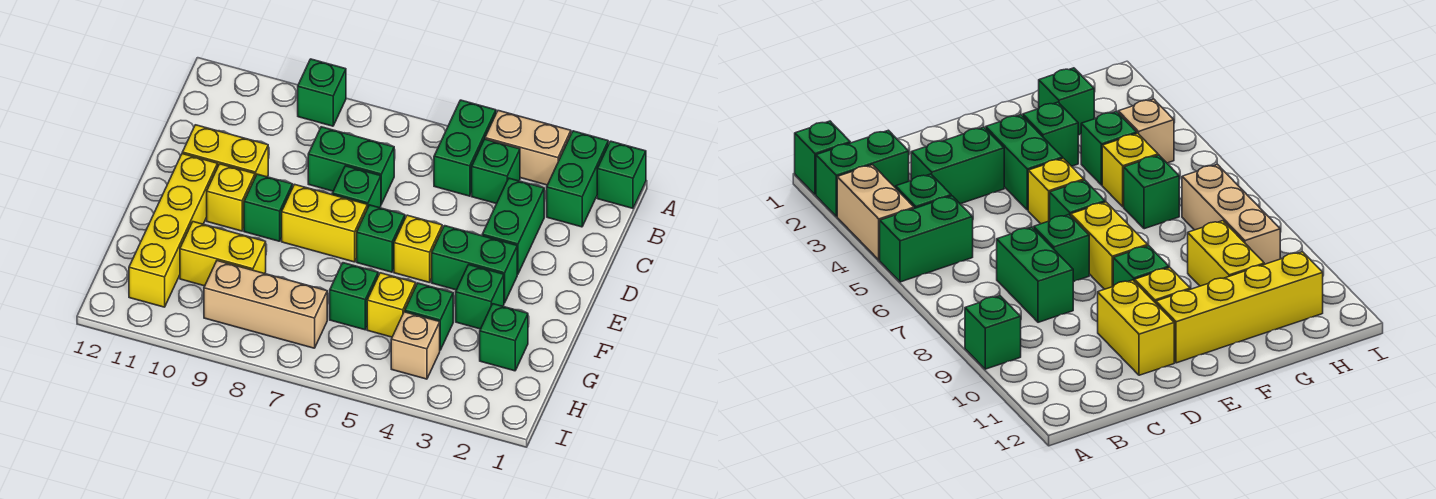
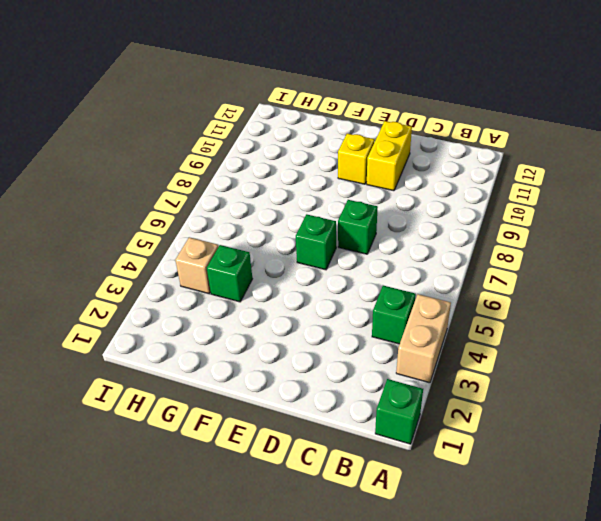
none -> green 1x2 brick [547,131,608,227]
none -> green 1x2 brick [434,100,496,196]
none -> green 1x1 brick [298,59,346,126]

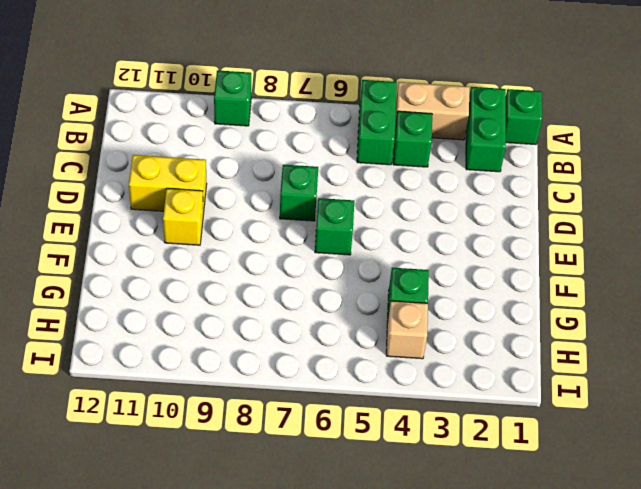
none -> green 1x2 brick [482,178,544,274]
none -> green 1x2 brick [308,127,394,204]
none -> green 1x2 brick [432,226,517,303]

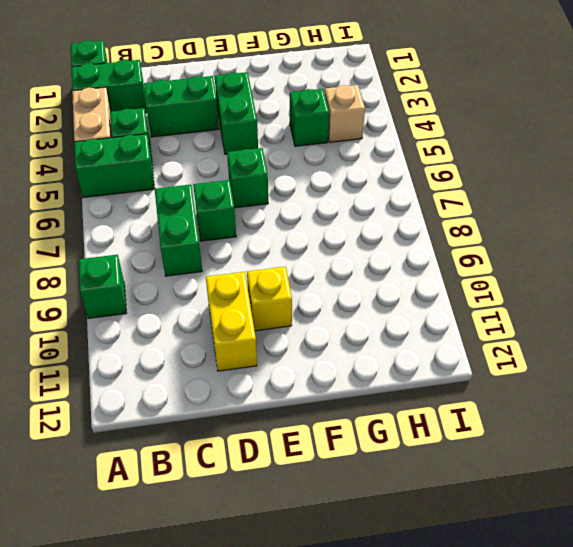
none -> yellow 1x1 brick [394,215,442,283]
none -> yellow 1x2 brick [282,184,367,262]
none -> green 1x1 brick [244,174,293,241]

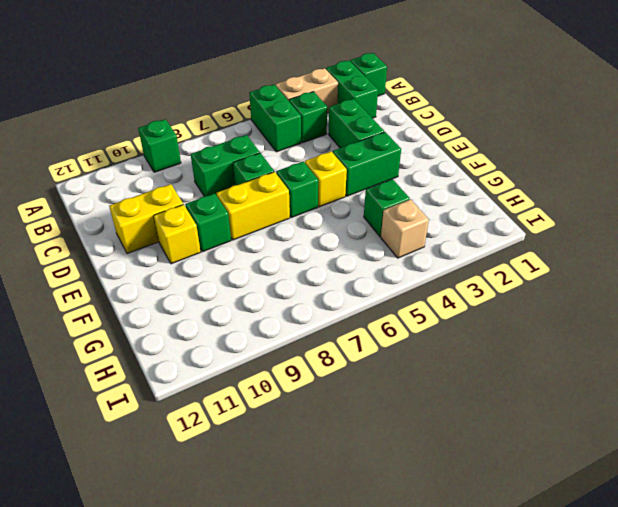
none -> yellow 1x4 brick [129,154,218,307]
none -> green 1x1 brick [456,265,504,329]
none -> green 1x1 brick [480,304,528,371]

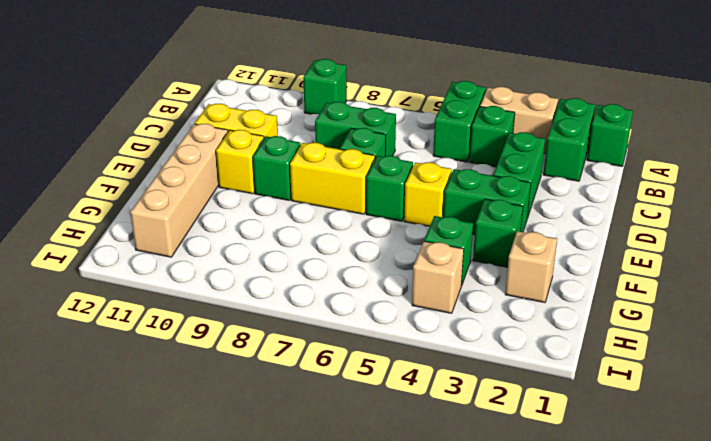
tan 1x4 brick [130,124,228,257] -> yellow 1x4 brick [129,154,218,307]
tan 1x1 brick [505,231,557,302] -> green 1x1 brick [480,304,528,371]
none -> yellow 1x1 brick [367,273,416,337]
none -> green 1x1 brick [330,263,378,330]
none -> yellow 1x2 brick [180,222,266,286]

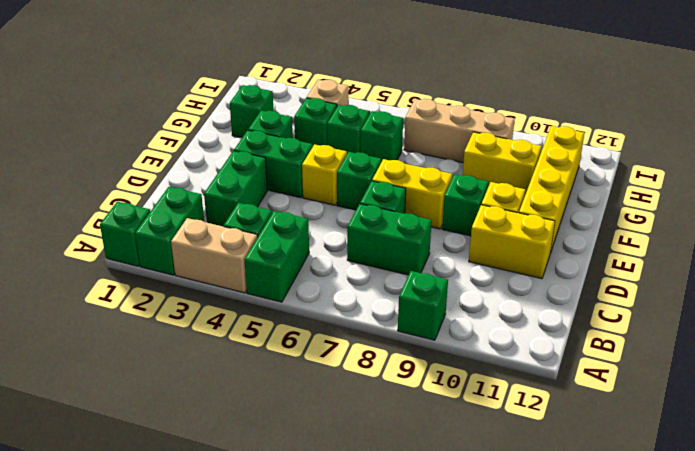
green 1x1 brick [327,105,370,153] -> yellow 1x1 brick [367,273,416,337]

